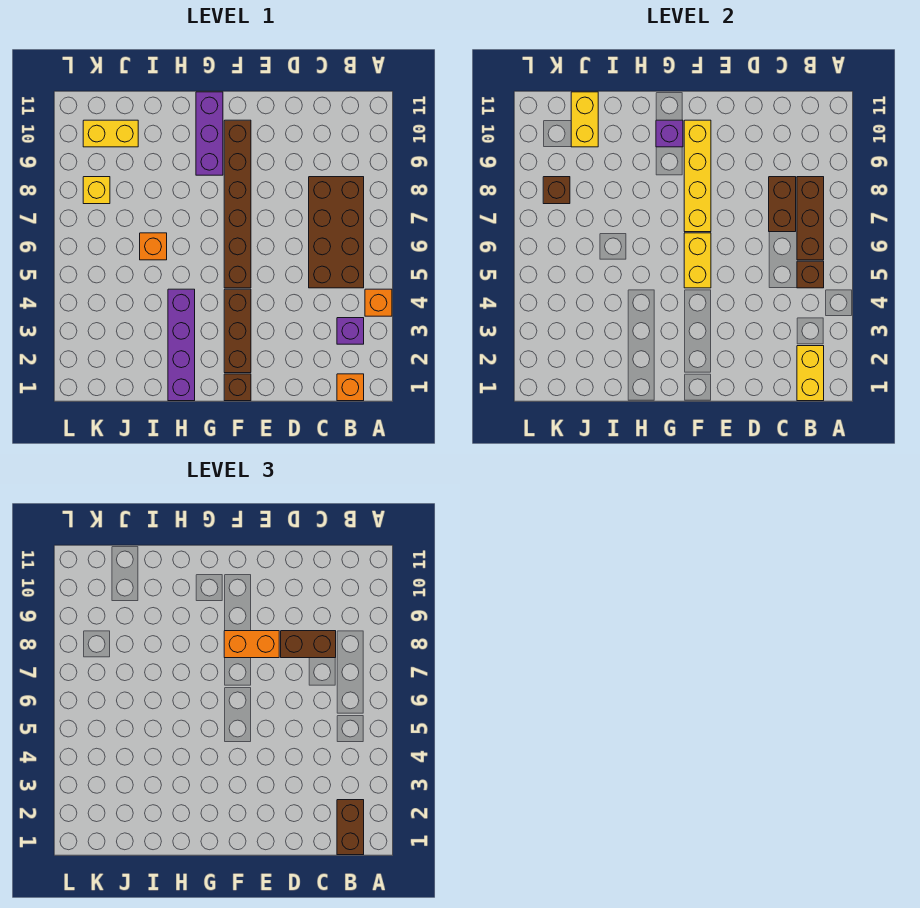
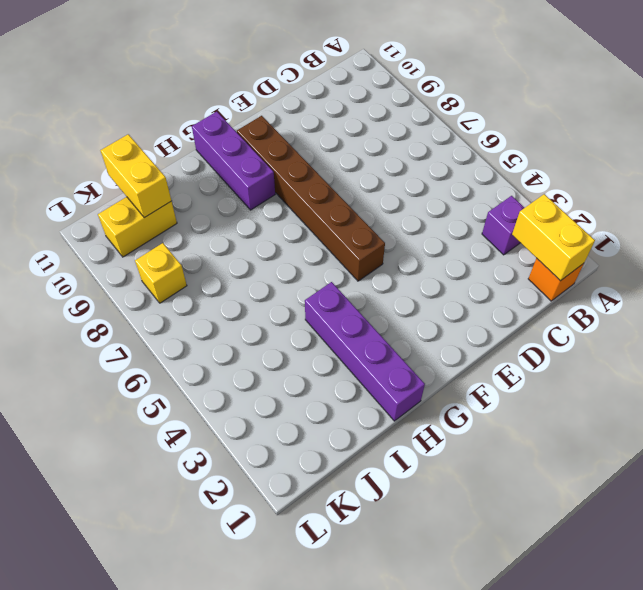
none -> orange 1x1 brick [365,289,392,316]
none -> brown 2x4 brick [309,177,364,288]
none -> brown 1x1 brick [224,374,251,401]

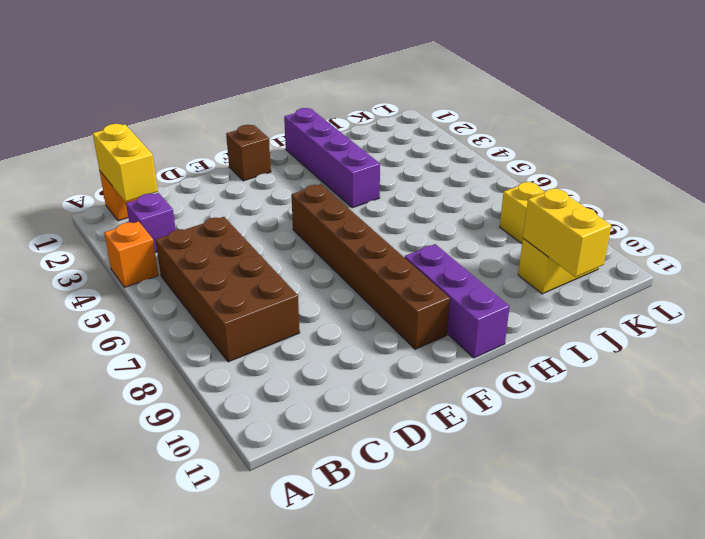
none -> brown 1x3 brick [224,289,251,373]
none -> orange 1x1 brick [140,233,167,260]
none -> brown 1x1 brick [797,261,824,288]

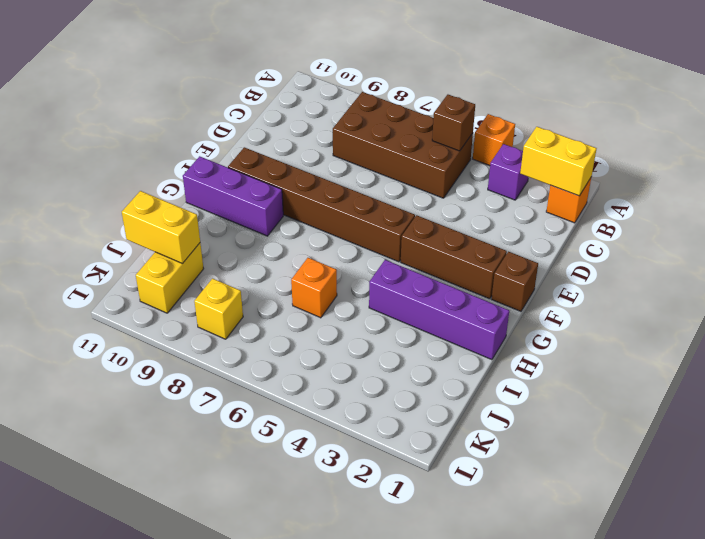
none -> brown 1x3 brick [797,177,824,260]
none -> brown 1x2 brick [769,177,796,232]
none -> yellow 1x2 brick [684,233,711,288]

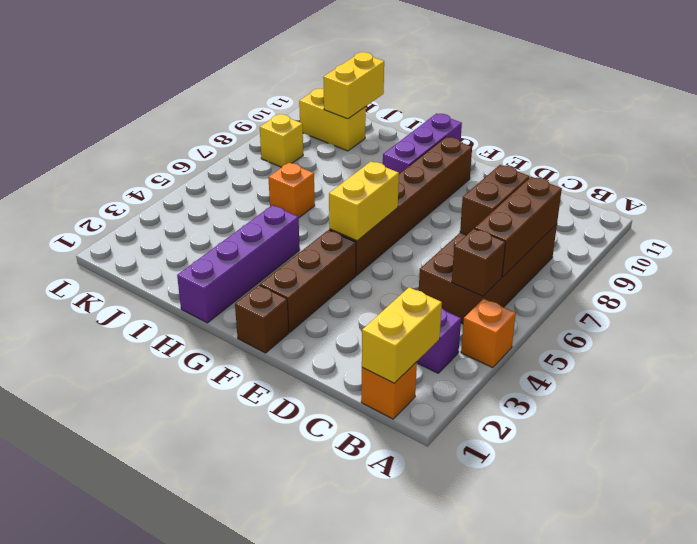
none -> yellow 1x4 brick [684,120,711,232]
none -> purple 1x1 brick [656,120,683,147]
none -> brown 1x1 brick [543,177,570,204]

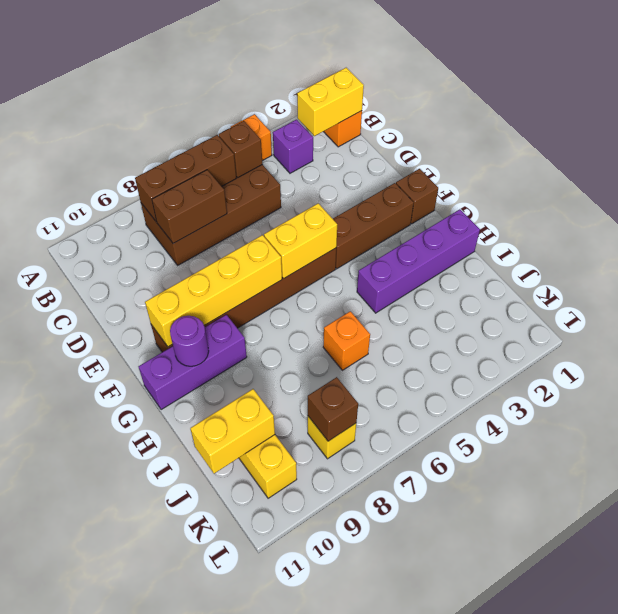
purple 1x1 round brick [170,316,209,366] -> purple 1x1 brick [656,120,683,147]
none -> brown 1x2 brick [337,800,364,855]
none -> brown 1x2 brick [281,631,336,658]
none -> orange 1x2 brick [224,631,279,658]

